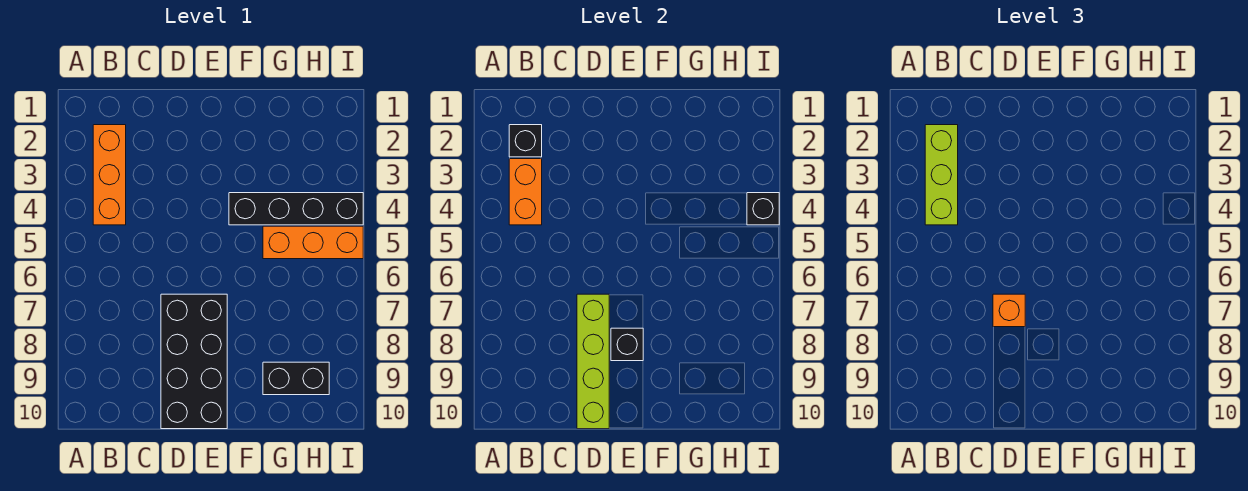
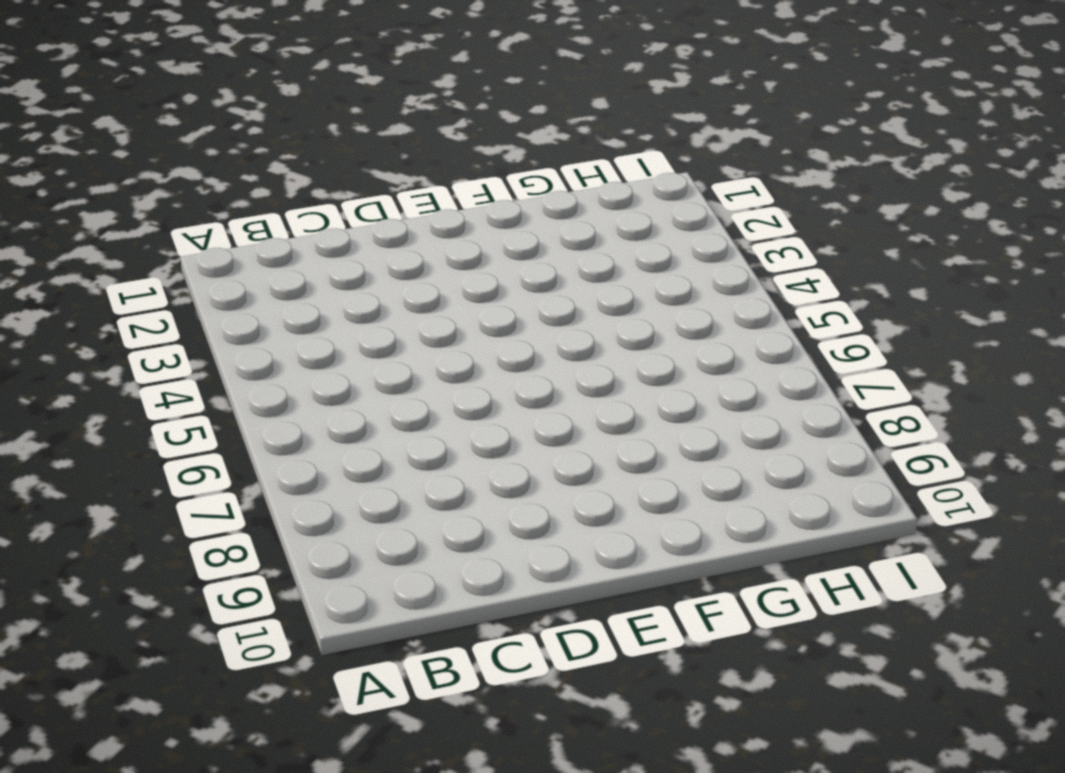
none -> orange 1x3 brick [93,125,126,225]
none -> black 2x4 brick [161,294,227,429]
none -> black 1x4 brick [229,193,363,225]

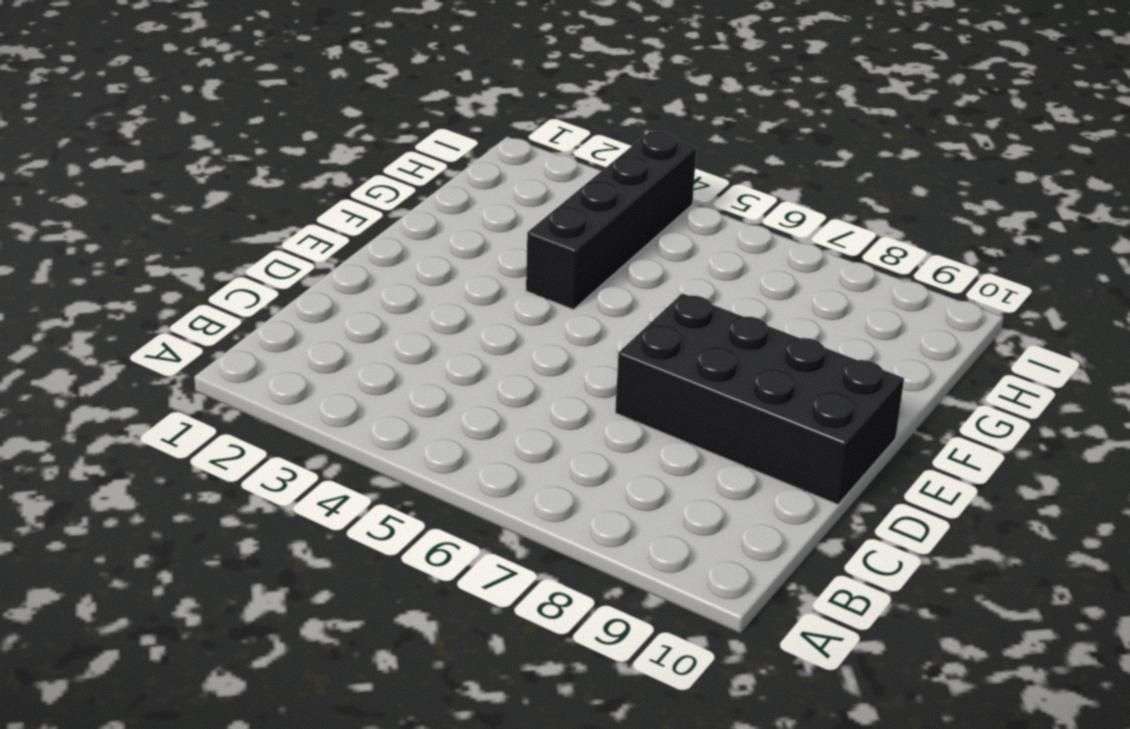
none -> orange 1x3 brick [93,125,126,225]
none -> orange 1x3 brick [263,226,363,259]
none -> black 1x2 brick [263,362,329,395]

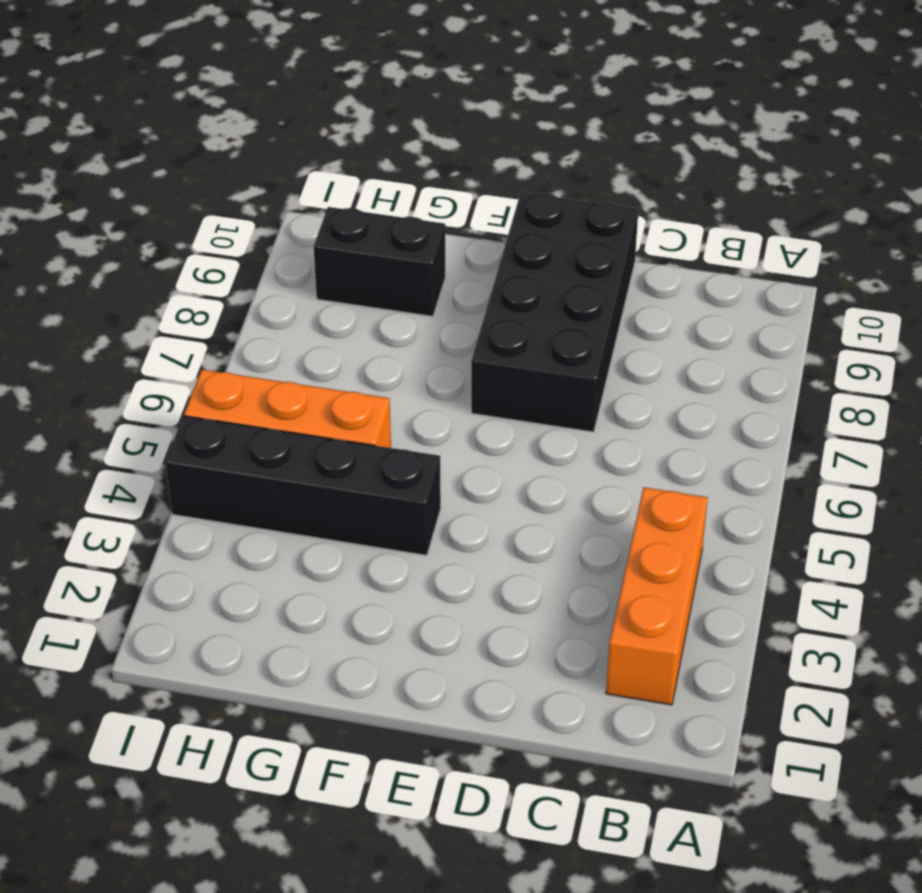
none -> black 1x1 brick [509,125,542,157]
none -> orange 1x2 brick [509,159,542,225]
none -> lime 1x4 brick [577,294,609,429]

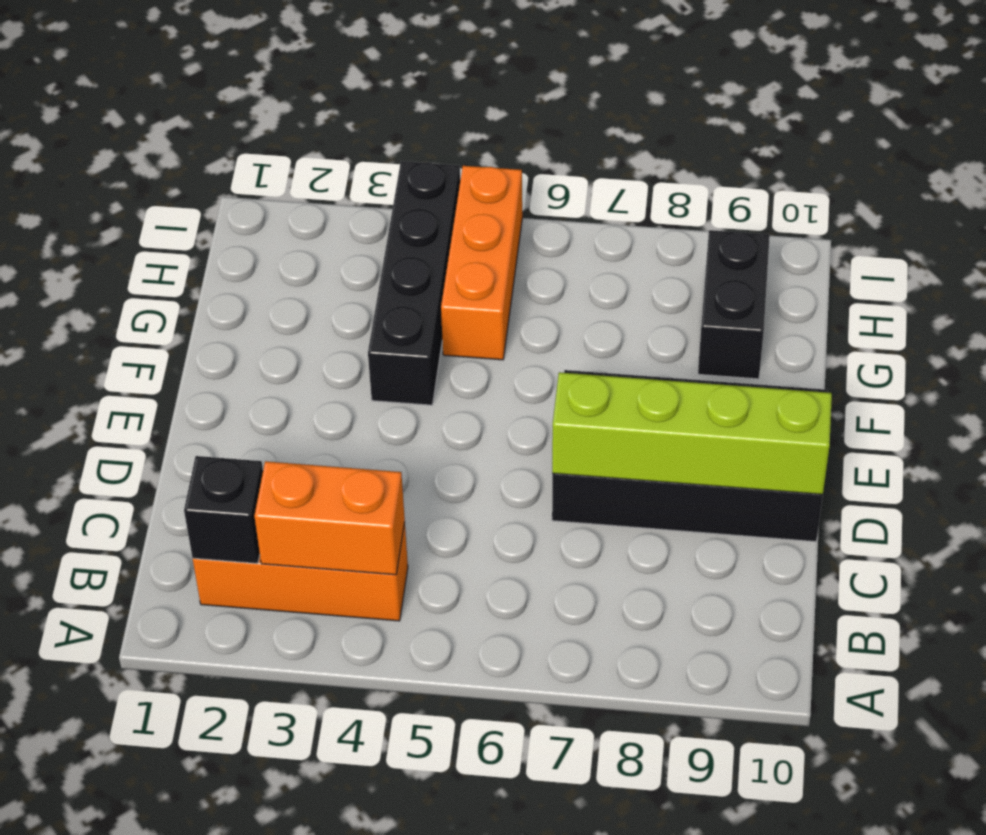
none -> black 1x1 brick [611,328,643,361]
none -> black 1x1 brick [747,193,779,225]
none -> lime 1x3 brick [925,125,958,225]

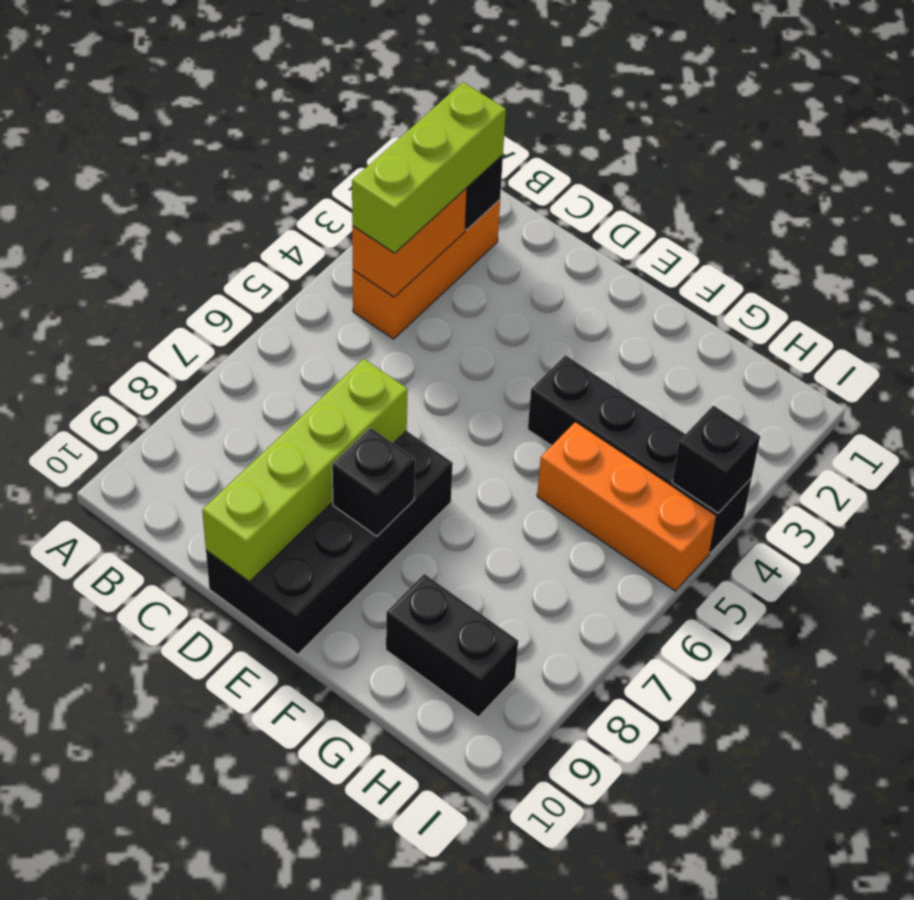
none -> orange 1x1 brick [993,294,1025,327]

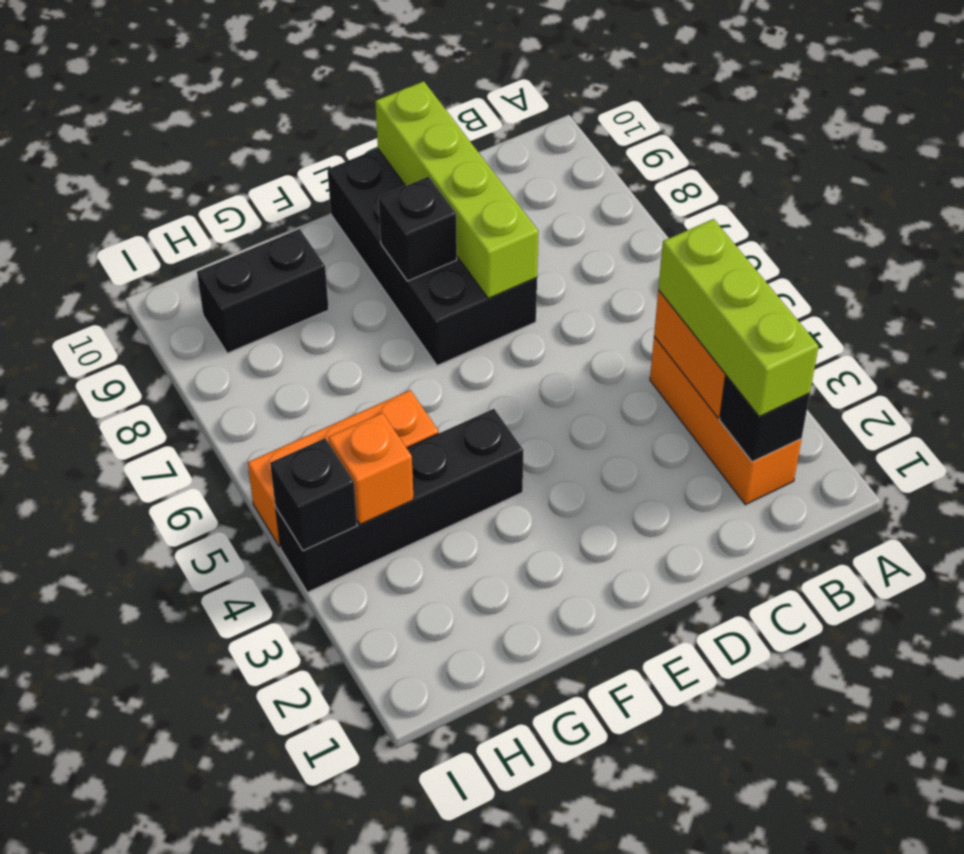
orange 1x1 brick [328,413,414,524] -> orange 1x1 brick moved to [993,294,1025,327]

